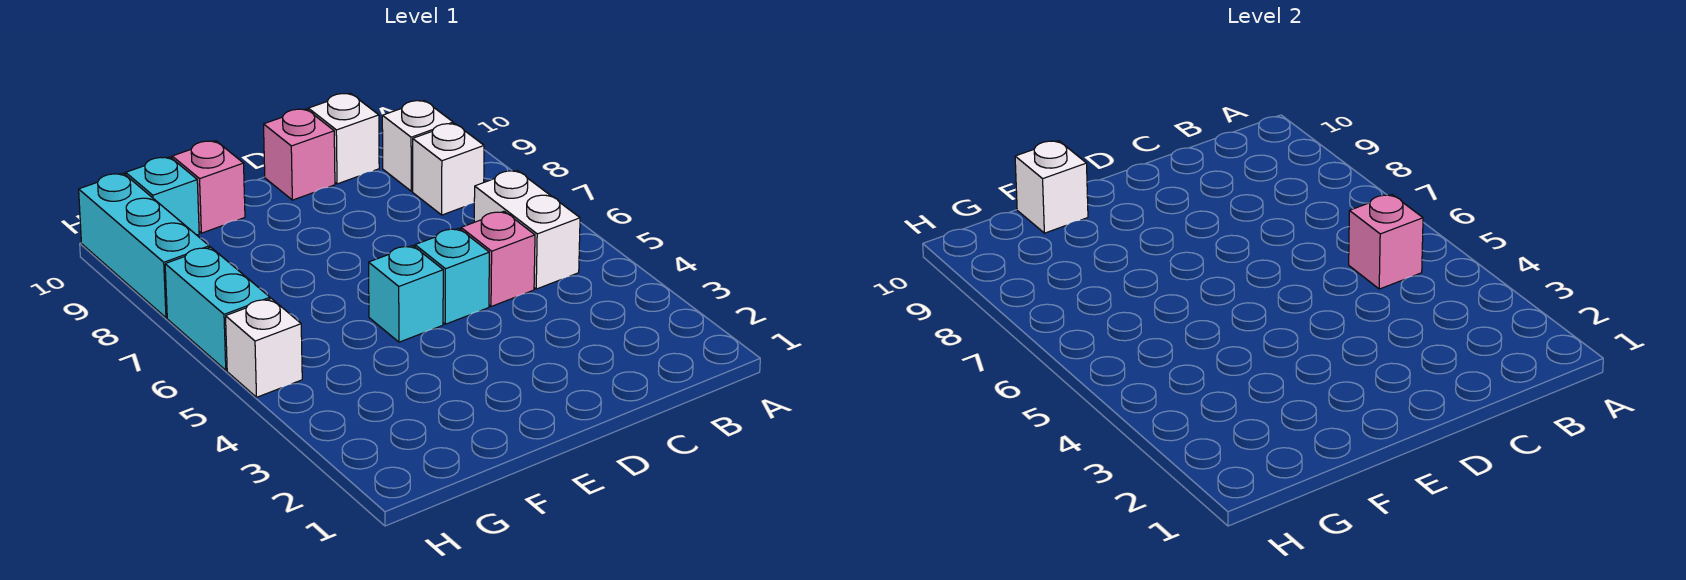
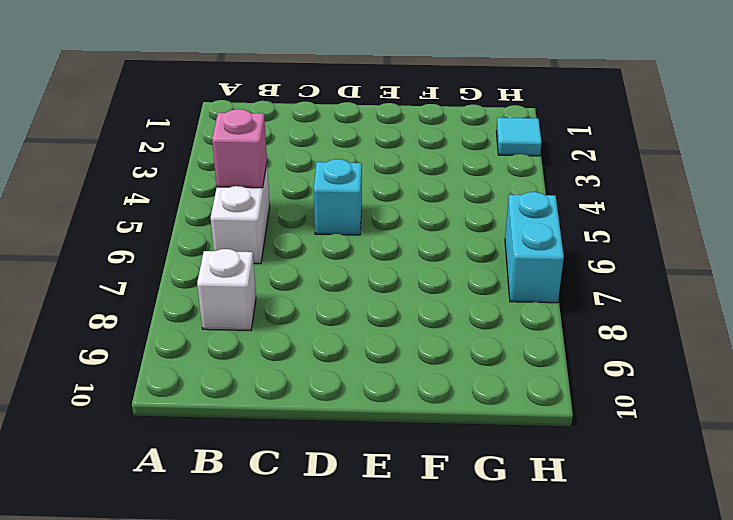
cyan 1x1 tile [496,118,542,156] -> none
none -> white 1x1 brick [382,100,453,191]
none -> pink 1x1 brick [461,211,535,307]
none -> white 1x1 brick [308,93,379,184]

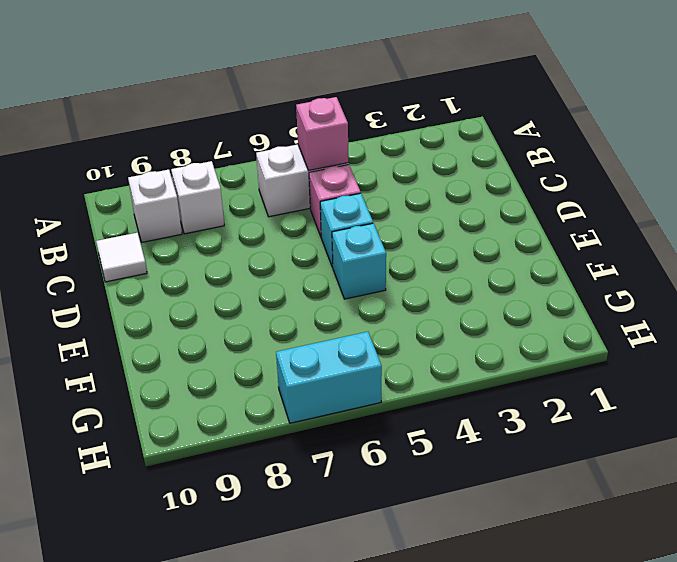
white 1x1 tile [96,233,147,282] -> white 1x1 brick [308,93,379,184]
none -> pink 1x1 brick [264,109,335,200]
none -> pink 1x1 brick [172,141,245,233]
none -> cyan 1x1 brick [126,157,199,235]

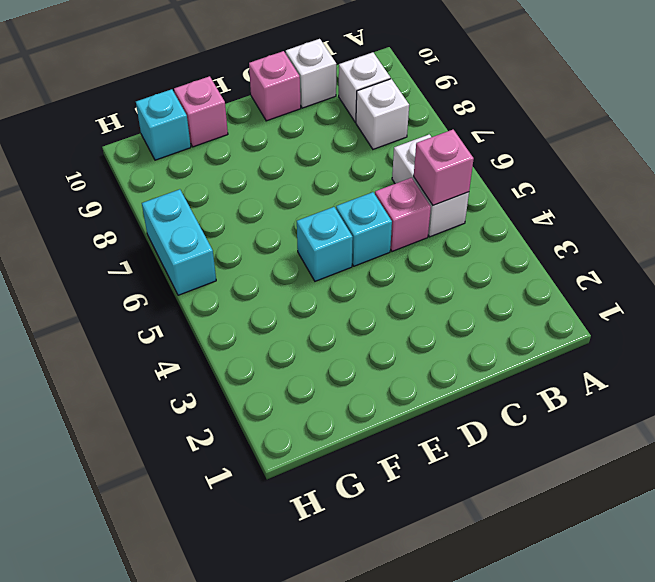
none -> white 1x1 brick [226,299,302,397]
none -> cyan 1x3 brick [79,173,209,318]
none -> white 1x1 brick [1015,141,1088,233]

